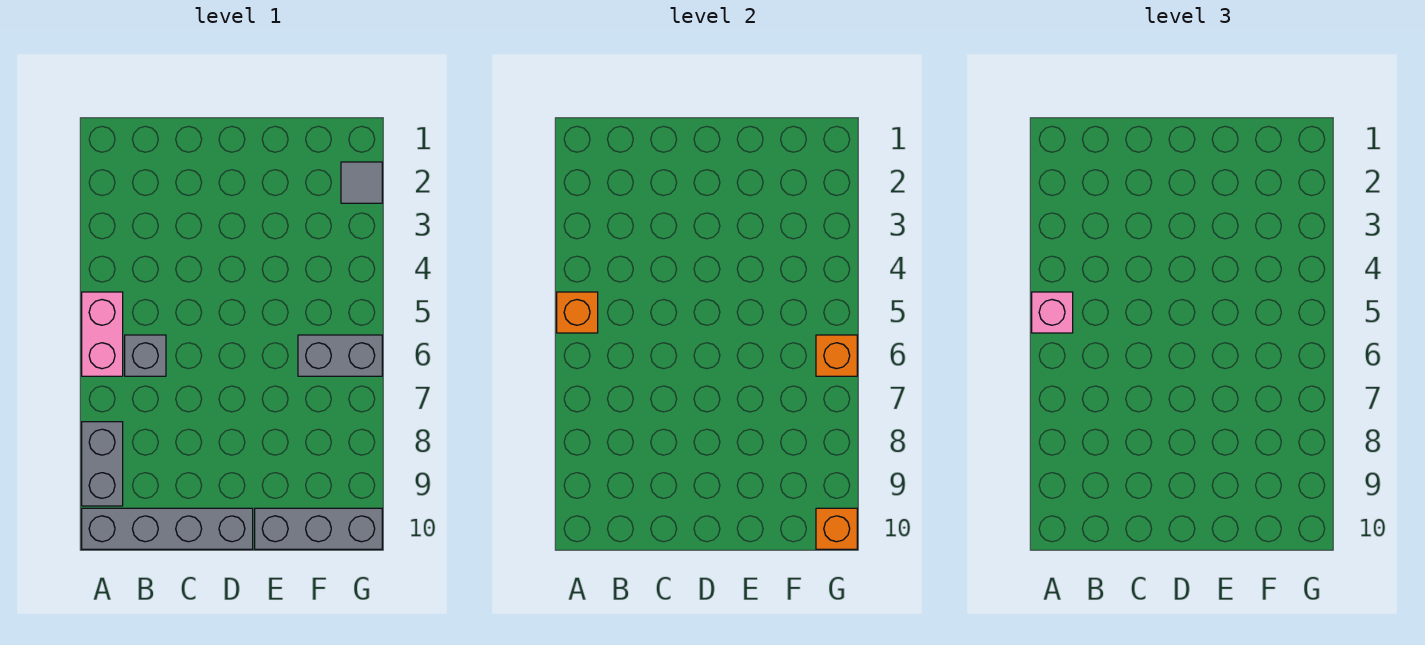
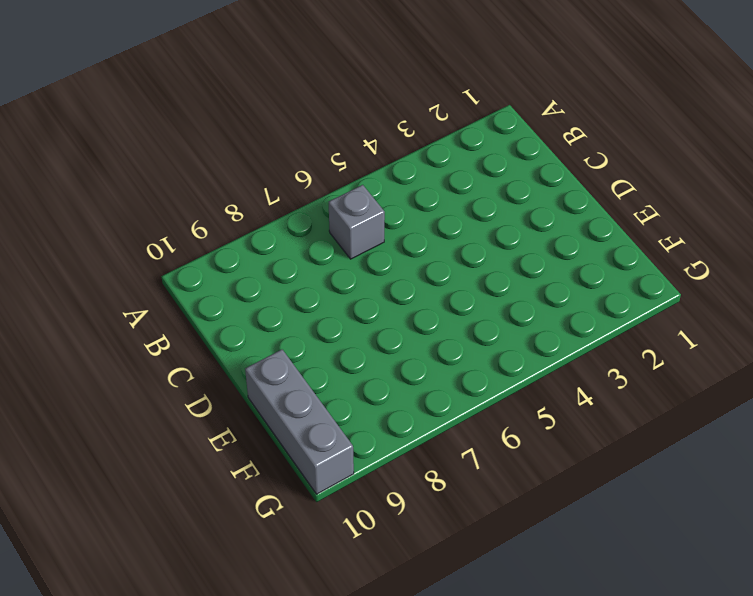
none -> pink 1x2 brick [82,292,123,376]
none -> grey 1x2 brick [82,422,123,506]

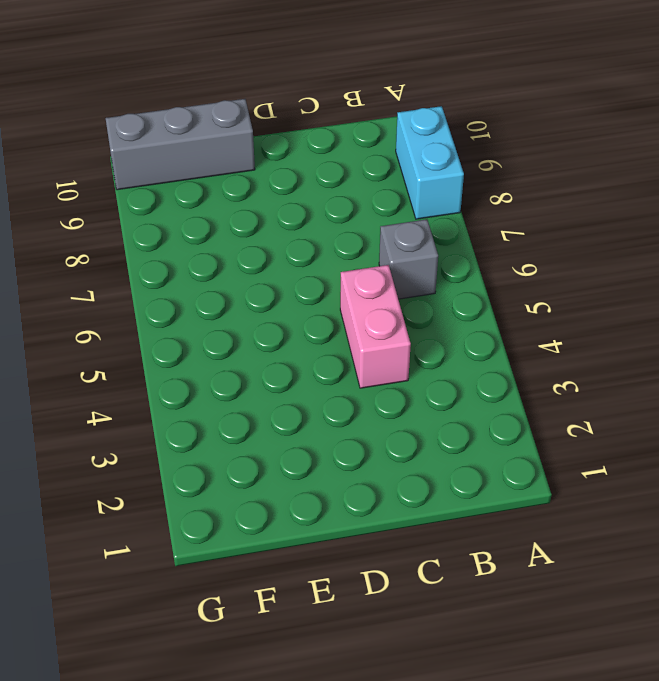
cyan 1x2 brick [396,106,464,219] -> grey 1x2 brick [82,422,123,506]
pink 1x2 brick [340,265,411,388] -> pink 1x2 brick moved to [82,292,123,376]
none -> grey 1x4 brick [82,508,253,549]
none -> grey 1x2 brick [298,335,382,376]

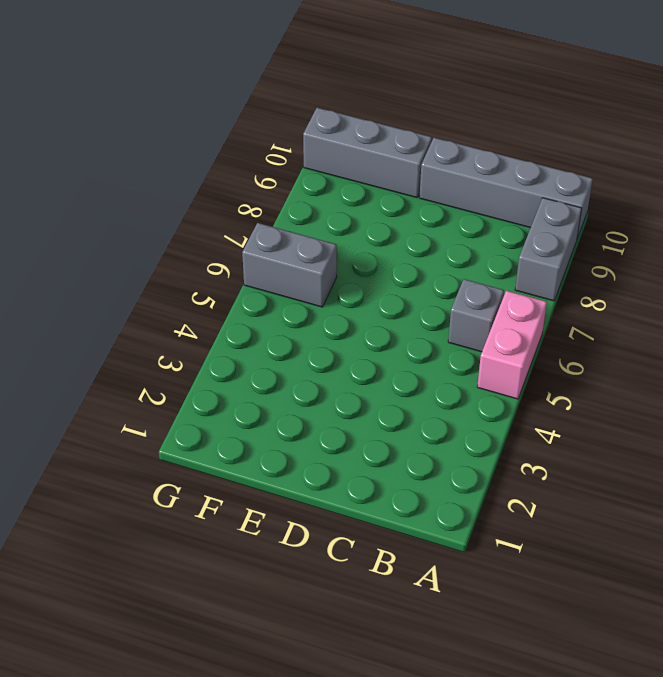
none -> grey 1x1 tile [341,162,382,203]
none -> orange 1x1 brick [557,292,598,333]

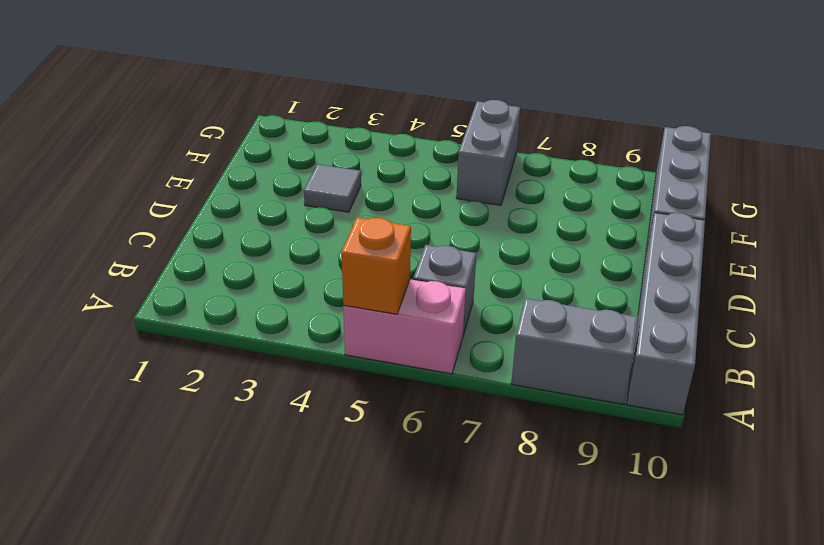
grey 1x1 tile [304,164,361,212] -> grey 1x1 tile moved to [341,162,382,203]
none -> orange 1x1 brick [816,335,857,376]
none -> orange 1x1 brick [816,508,857,549]

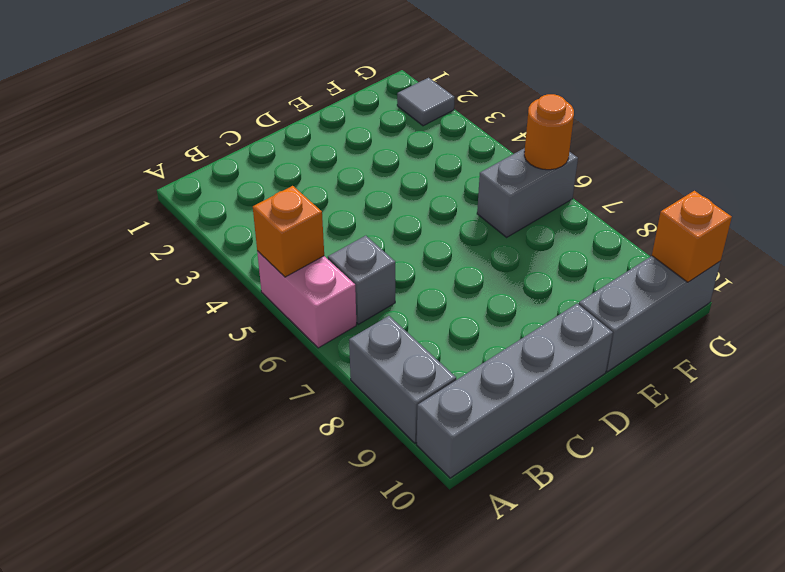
orange 1x1 round brick [524,94,574,170] -> orange 1x1 brick [816,335,857,376]
none -> pink 1x1 brick [1032,292,1073,333]

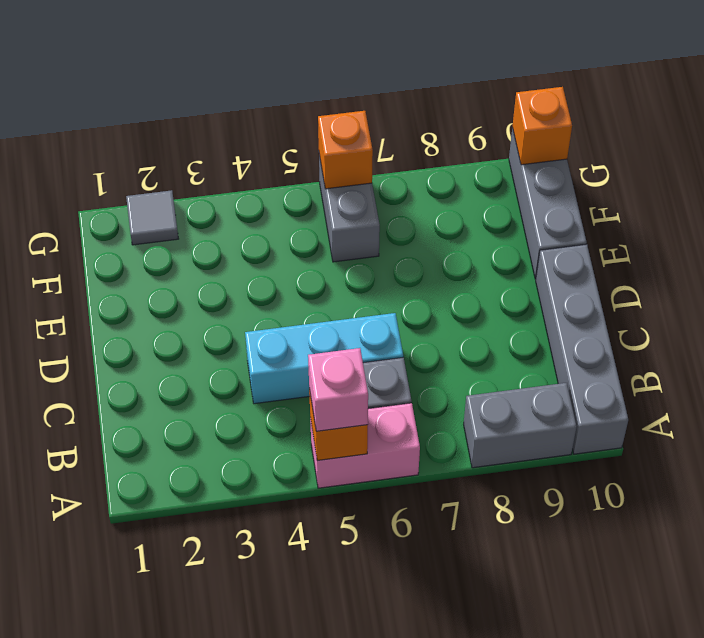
cyan 1x3 brick [245,313,403,404] -> none

